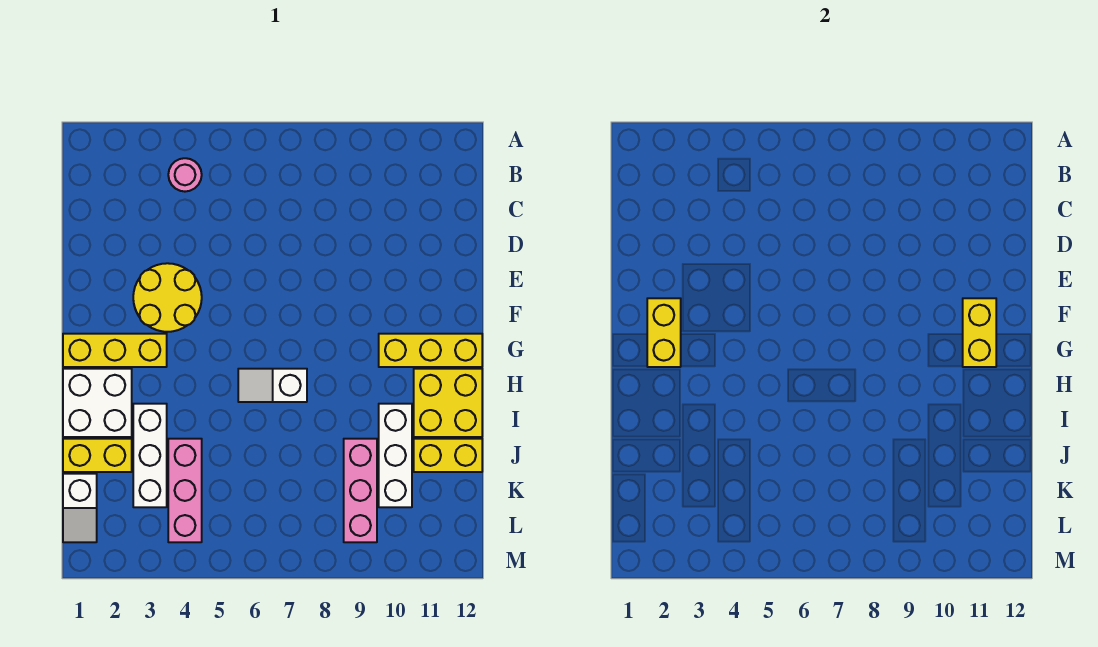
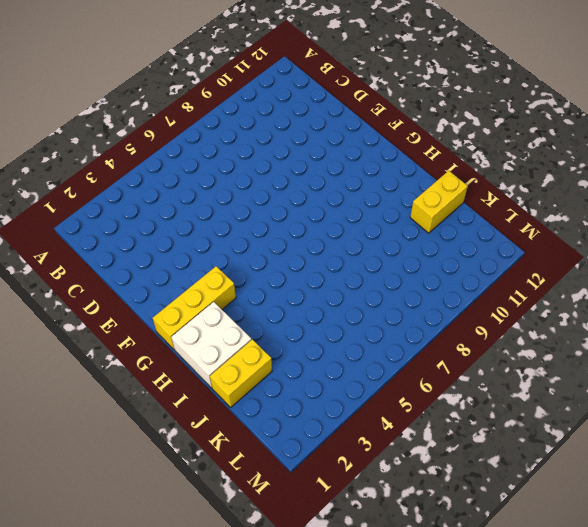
none -> pink 1x1 round brick [168,158,202,192]
none -> yellow 2x2 round brick [133,263,202,332]
none -> yellow 1x3 brick [379,334,482,367]

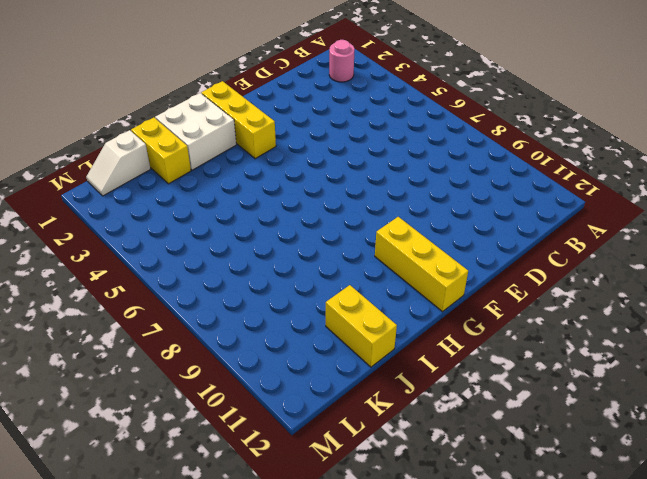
pink 1x1 round brick [329,40,355,82] -> pink 1x1 round brick moved to [168,158,202,192]
none -> yellow 2x2 round brick [133,263,202,332]
none -> white 1x2 slope [238,369,307,402]
none -> yellow 2x2 brick [414,369,482,437]

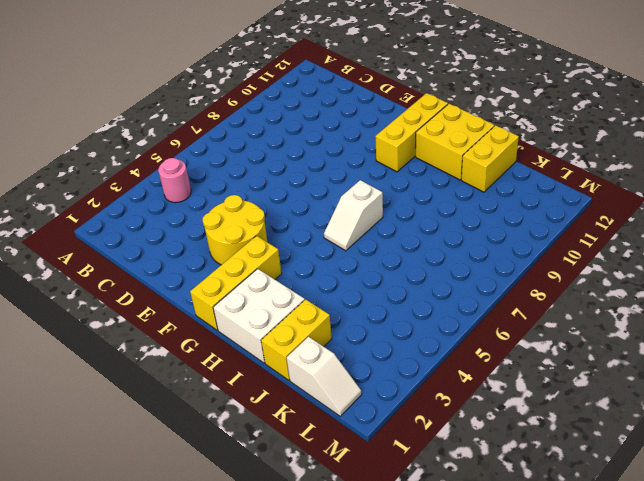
none -> white 1x3 brick [133,404,167,507]
none -> white 1x3 brick [379,404,412,507]
none -> pink 1x3 brick [168,439,202,542]

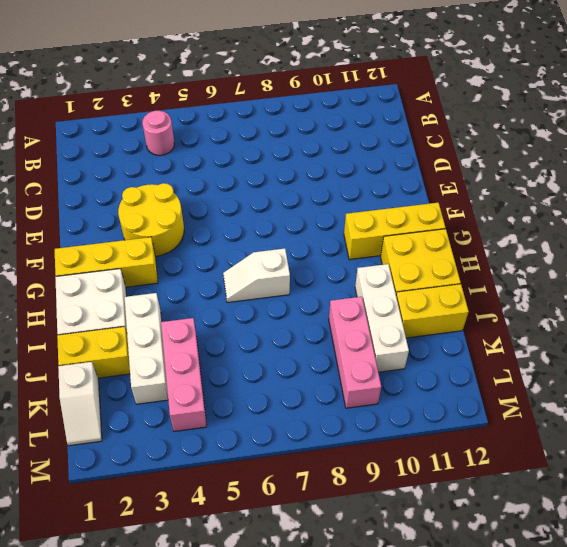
none -> yellow 1x2 brick [647,298,681,367]
none -> yellow 1x2 brick [963,298,996,367]

